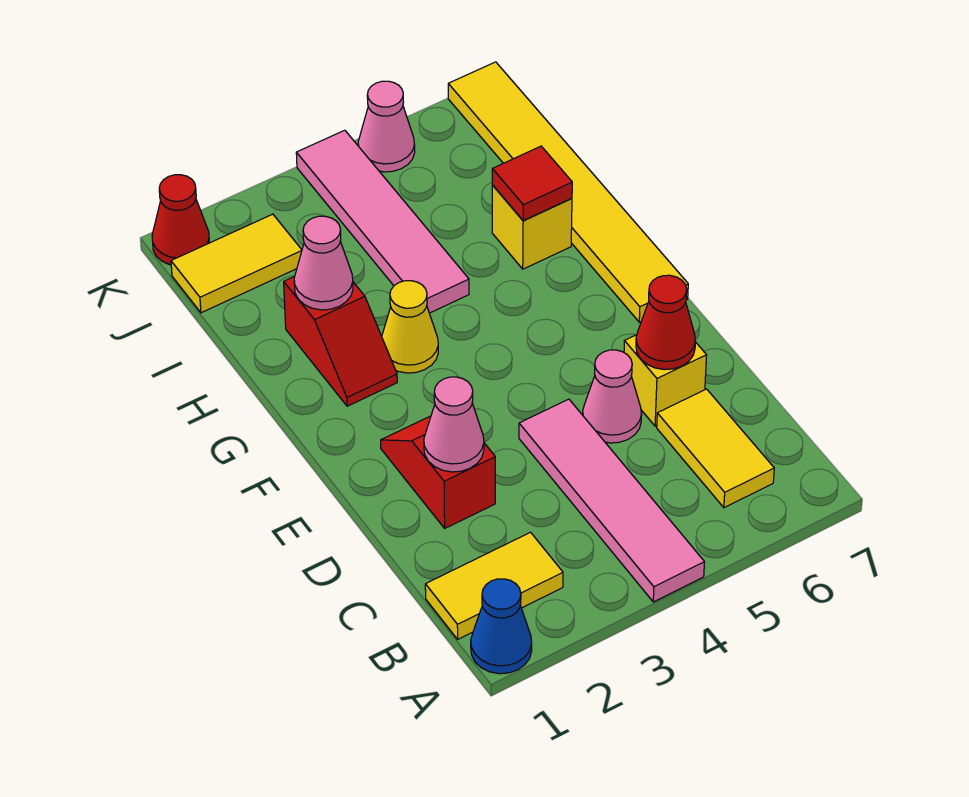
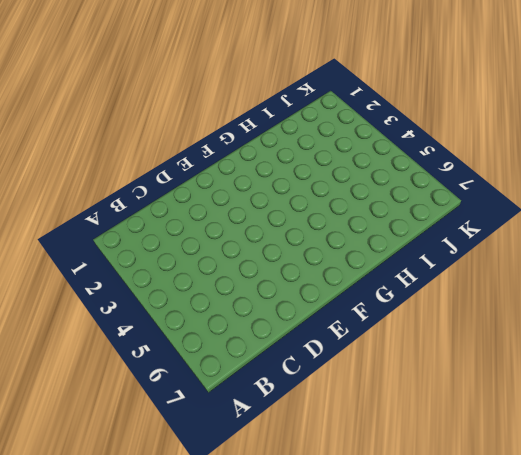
none -> blue 1x1 cone [471,579,532,674]
none -> pink 1x4 tile [519,399,704,602]
none -> yellow 1x2 tile [425,532,563,639]

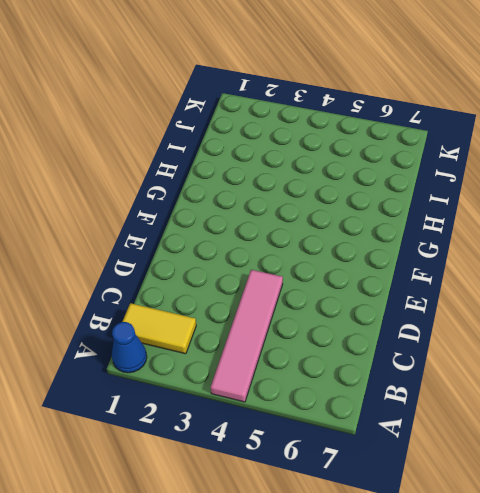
none -> yellow 1x2 tile [657,389,774,508]
none -> red 1x2 slope [381,416,495,528]
none -> pink 1x1 cone [583,350,642,443]

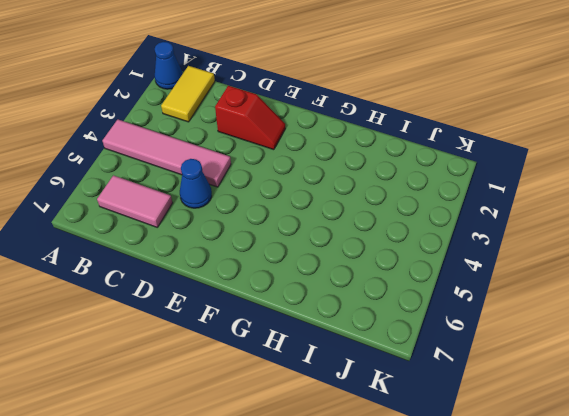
pink 1x2 tile [97,175,173,227] -> yellow 1x2 tile [657,389,774,508]
blue 1x1 cone [180,159,212,208] -> pink 1x1 cone [583,350,642,443]
none -> yellow 1x1 brick [624,335,707,426]
none -> yellow 1x6 tile [448,62,688,322]
none -> red 1x2 slope [284,276,397,406]

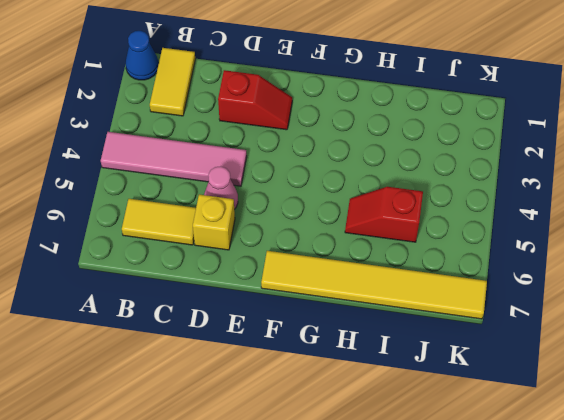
red 1x2 slope [345,187,423,242] -> red 1x2 slope moved to [284,276,397,406]
none -> yellow 1x1 cone [382,281,438,373]
none -> pink 1x4 tile [296,130,469,313]
none -> yellow 1x1 brick [492,185,572,269]

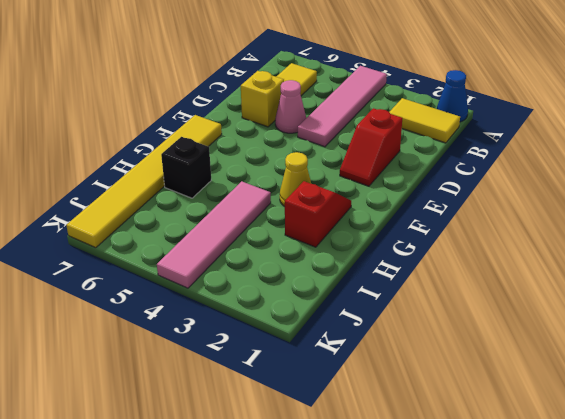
black 1x1 brick [161,137,211,198] -> yellow 1x1 brick [492,185,572,269]
none -> yellow 1x2 tile [171,214,302,313]
none -> red 1x1 cone [152,175,209,265]
none -> pink 1x1 cone [358,81,415,172]

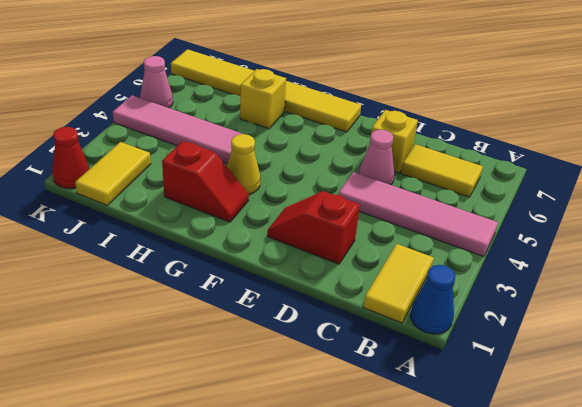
none -> pink 1x1 cone [424,377,484,472]
none -> red 1x1 cone [636,275,695,370]
none -> pink 1x1 cone [294,216,353,310]

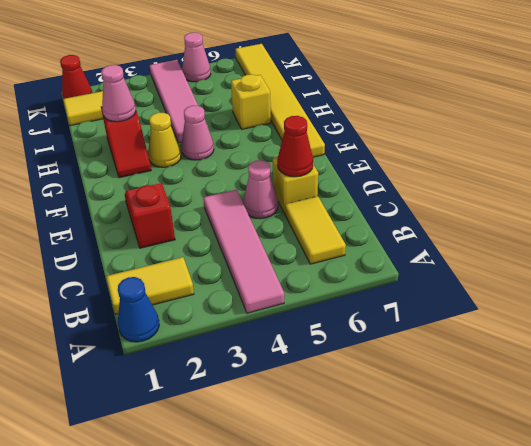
pink 1x1 cone [181,106,214,160] -> pink 1x1 cone moved to [424,377,484,472]
none -> red 1x1 tile [492,146,572,221]

